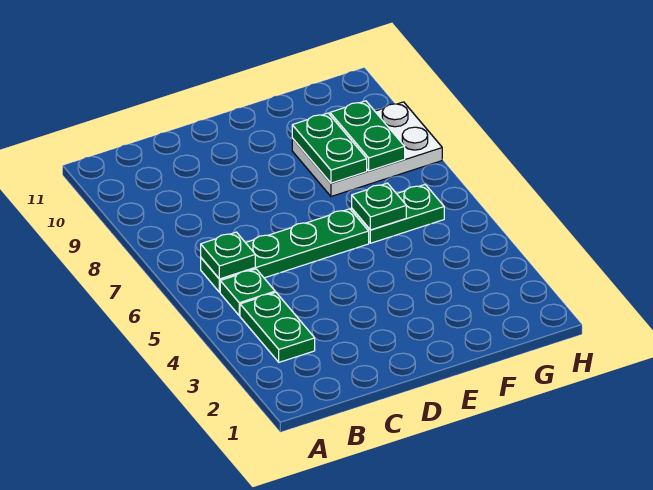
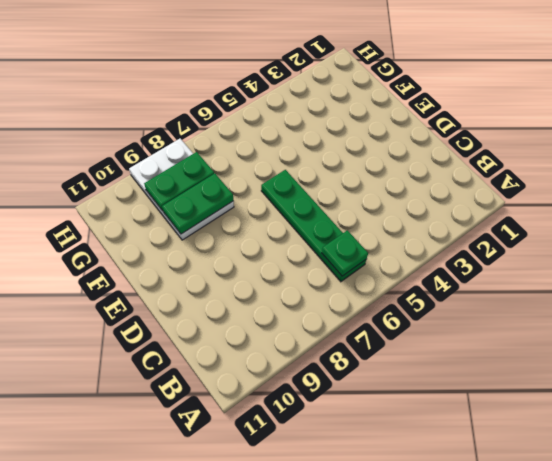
none -> green 1x2 plate [240,292,315,362]
none -> green 1x1 plate [220,269,275,316]

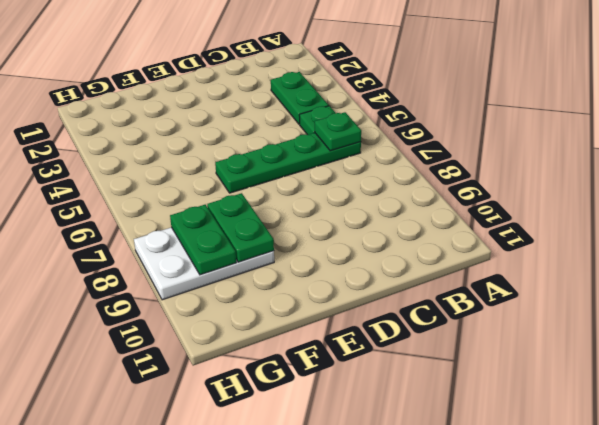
none -> green 1x2 plate [352,185,444,243]
none -> green 1x1 plate [352,183,406,230]

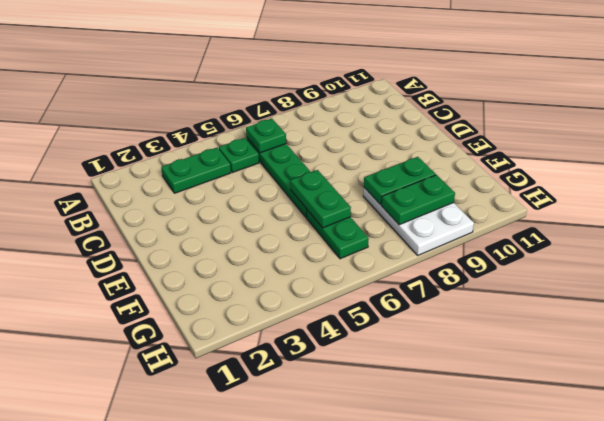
green 1x2 plate [290,170,351,228] -> green 1x1 plate [352,183,406,230]

